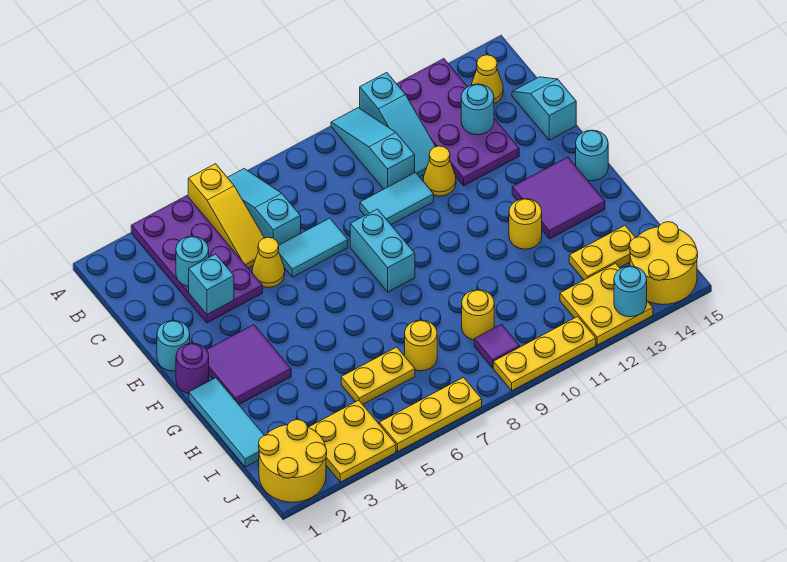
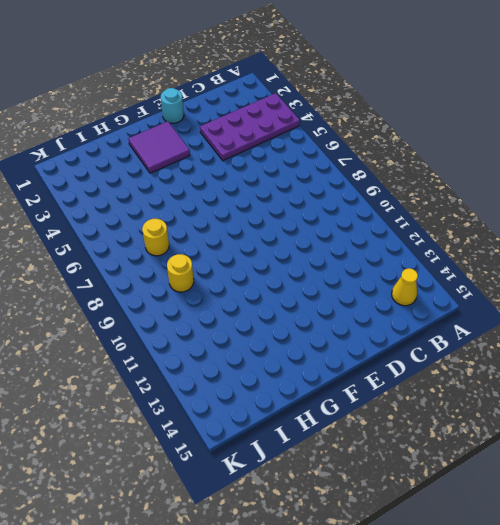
none -> yellow 1x3 slope [188,164,264,268]
none -> cyan 1x3 slope [227,169,301,245]
none -> cyan 1x3 slope [331,108,415,189]
none -> cyan 1x3 slope [360,72,436,177]

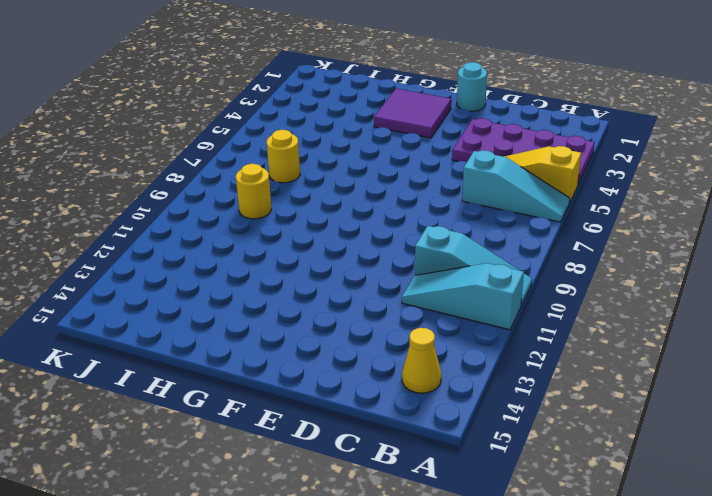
none -> purple 2x4 plate [397,59,519,186]
none -> cyan 1x2 slope [512,77,576,140]
none -> yellow 1x1 cone [252,237,285,288]
none -> cyan 1x2 tile [278,218,348,277]

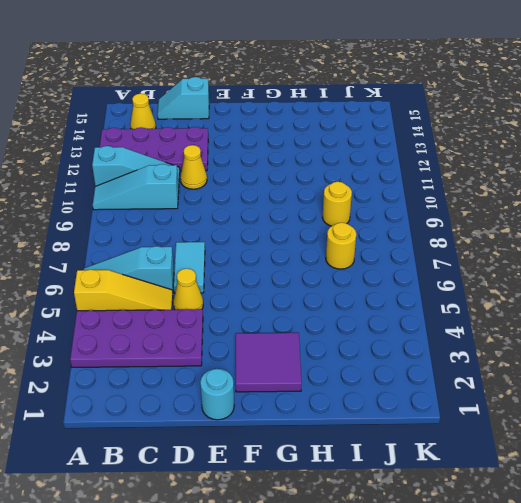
none -> cyan 1x2 tile [360,172,434,225]
none -> cyan 1x2 brick [350,209,415,292]
none -> purple 1x1 round brick [176,343,209,393]
none -> purple 2x2 tile [512,157,605,239]

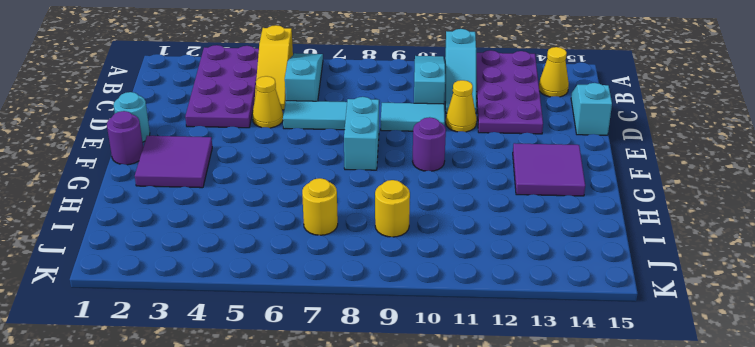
purple 1x1 round brick [413,117,446,171] -> none
none -> cyan 1x1 round brick [576,130,608,181]
none -> cyan 1x3 tile [189,378,265,467]
none -> yellow 1x1 round brick [509,199,542,249]
none -> yellow 1x2 plate [341,347,415,404]

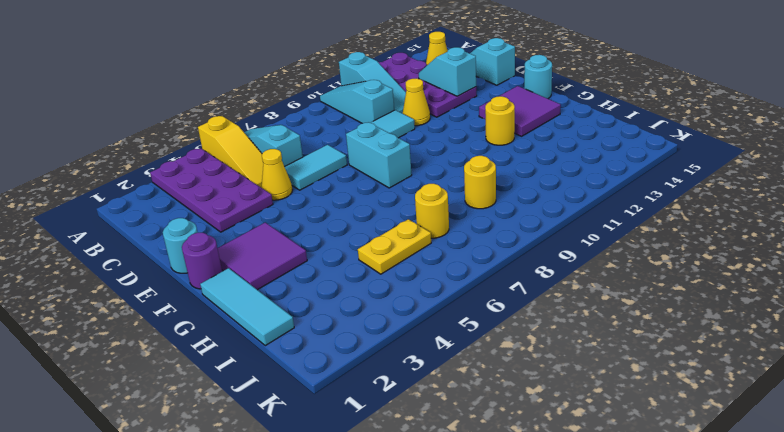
cyan 1x2 slope [419,47,476,96] -> cyan 1x1 round brick [461,84,494,135]
none -> yellow 1x2 plate [569,226,635,280]
none -> yellow 2x2 round brick [259,420,327,502]
none -> yellow 2x2 plate [308,400,396,482]
none -> purple 1x1 tile [474,324,520,368]

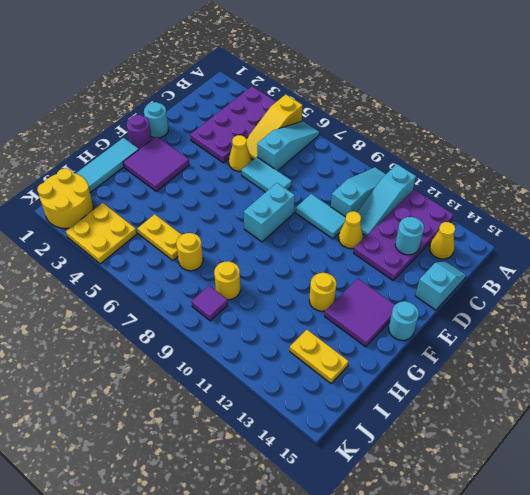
none -> yellow 2x2 plate [560,263,653,345]
none -> yellow 2x2 round brick [629,222,698,305]
none -> yellow 1x3 plate [379,377,482,452]
none -> yellow 1x3 plate [493,317,596,391]

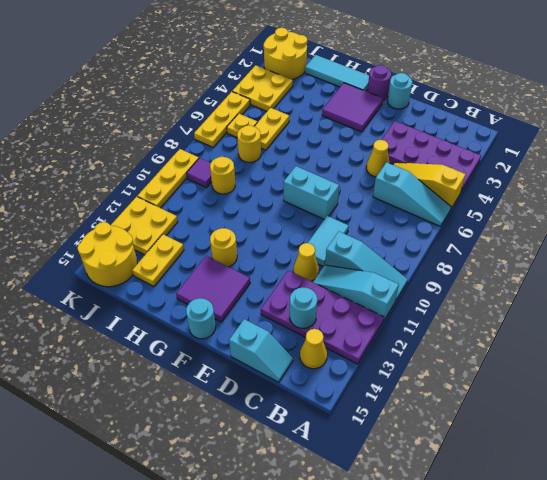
yellow 1x1 plate [227,114,257,138] -> none
none -> cyan 1x2 tile [278,218,348,277]
none -> cyan 1x1 round brick [176,236,209,286]
none -> cyan 1x1 brick [189,254,234,315]
none -> cyan 1x1 round brick [614,266,647,317]

